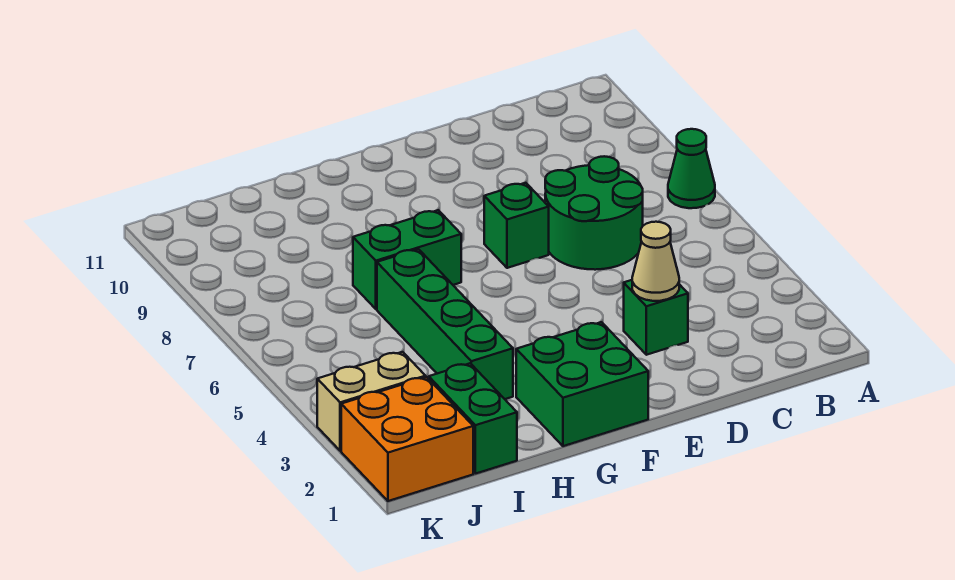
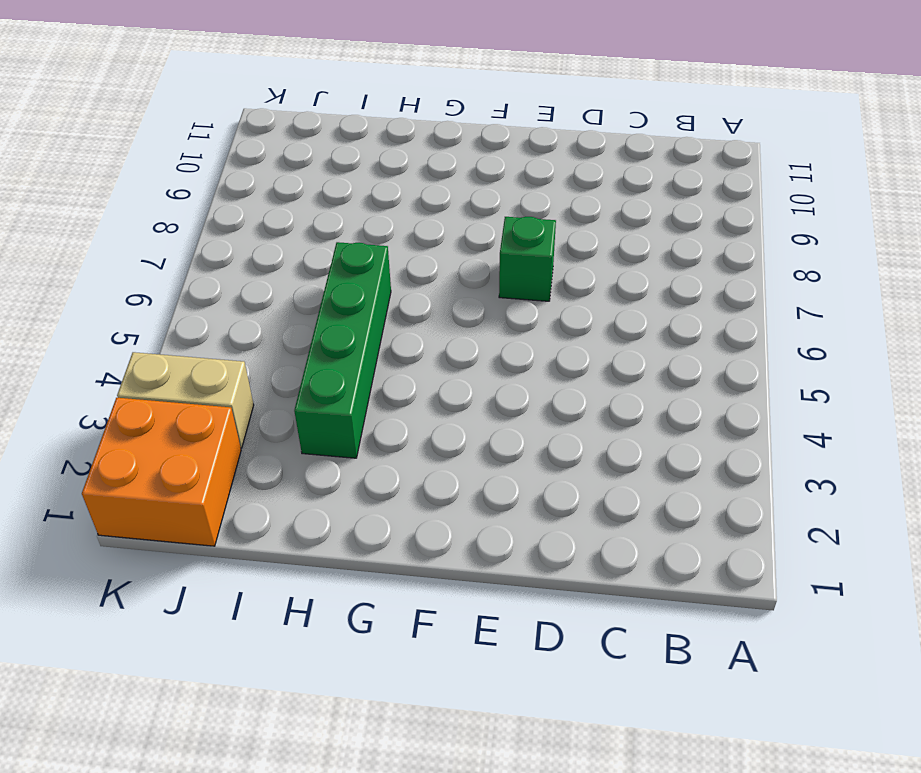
none -> green 1x1 cone [668,129,715,208]
none -> green 2x2 round brick [545,156,643,270]

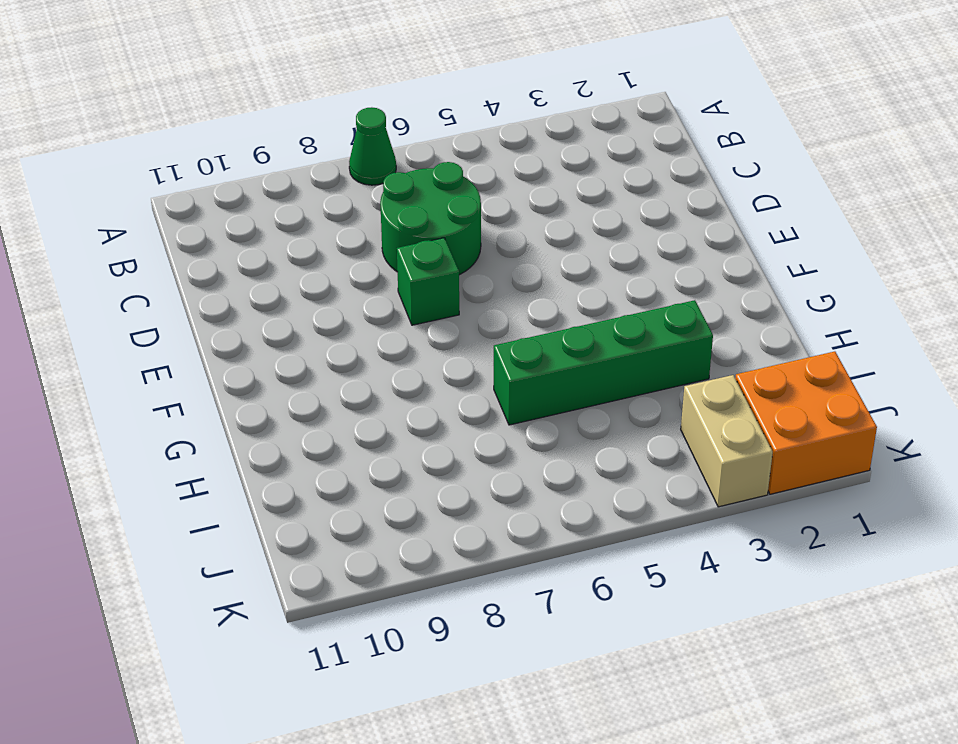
none -> green 1x1 brick [624,280,688,355]
none -> green 2x2 brick [516,322,648,446]

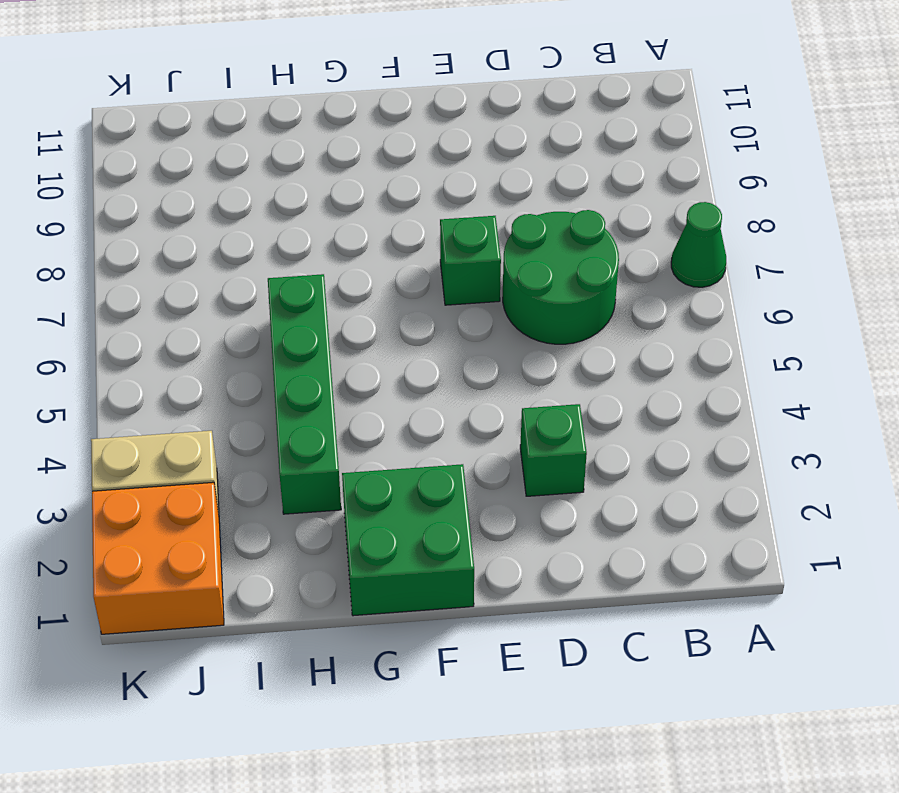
none -> green 1x2 brick [353,210,461,309]
none -> green 1x2 brick [429,363,517,474]

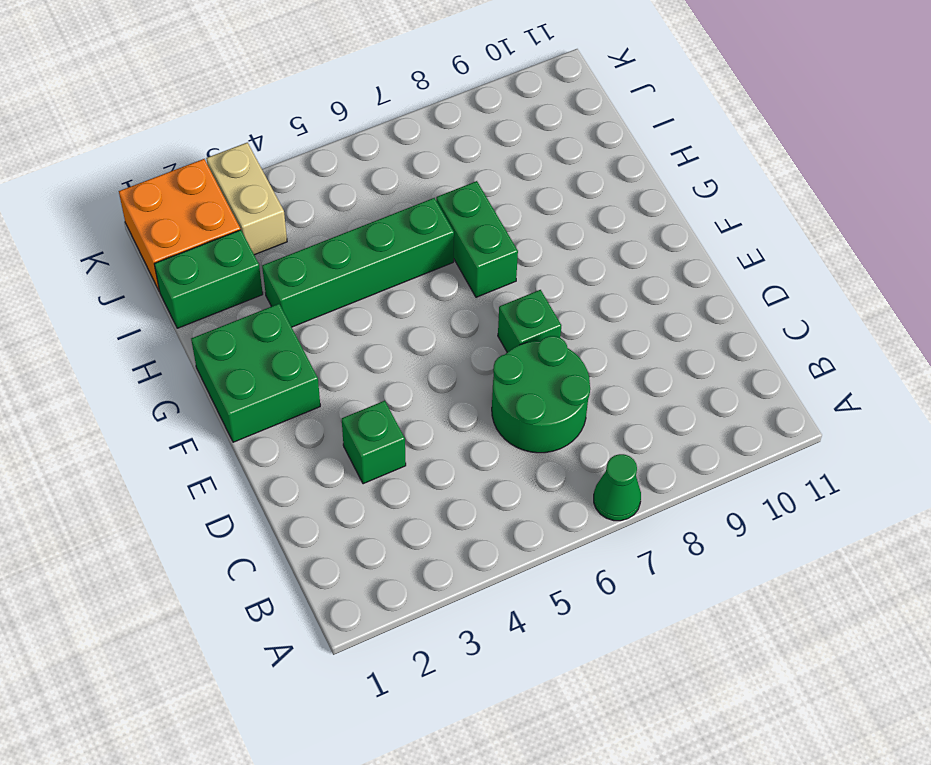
none -> tan 1x1 cone [632,222,679,301]

